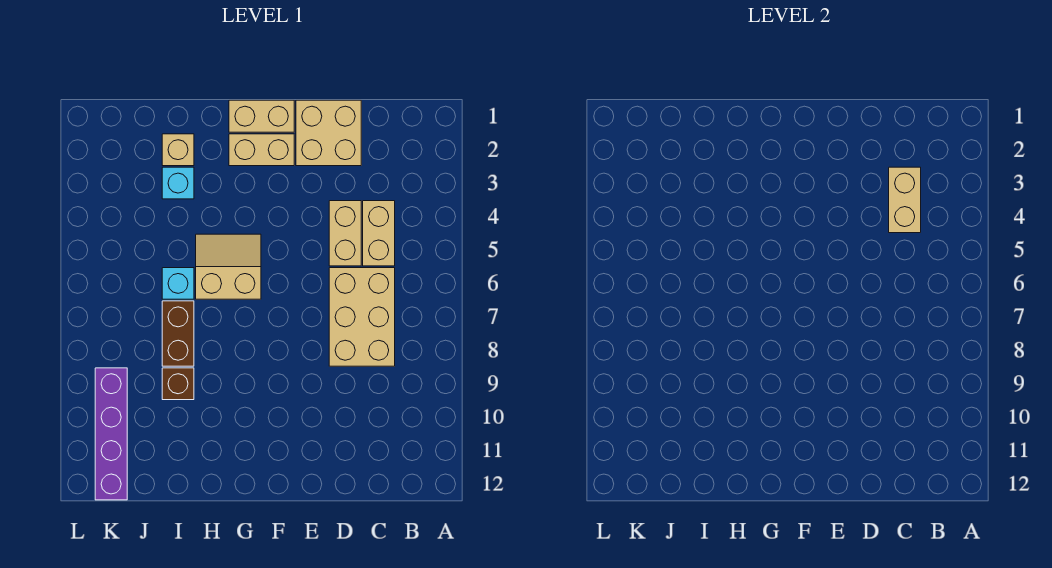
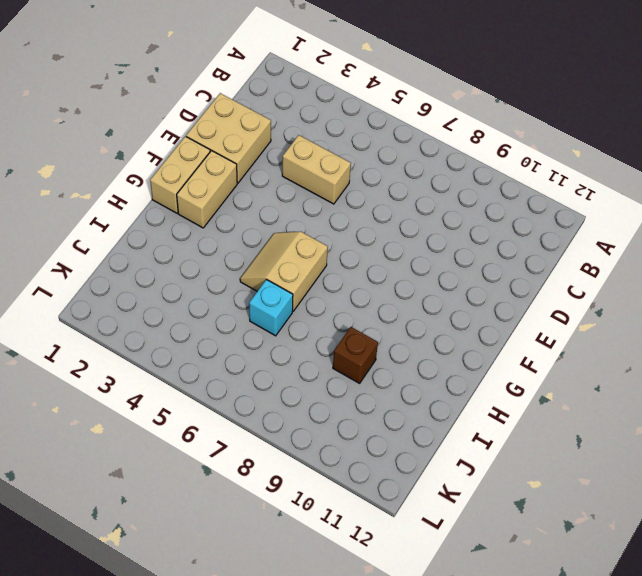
none -> tan 1x2 brick [363,201,395,266]
none -> tan 2x3 brick [329,268,395,366]
none -> tan 1x1 brick [162,134,194,166]

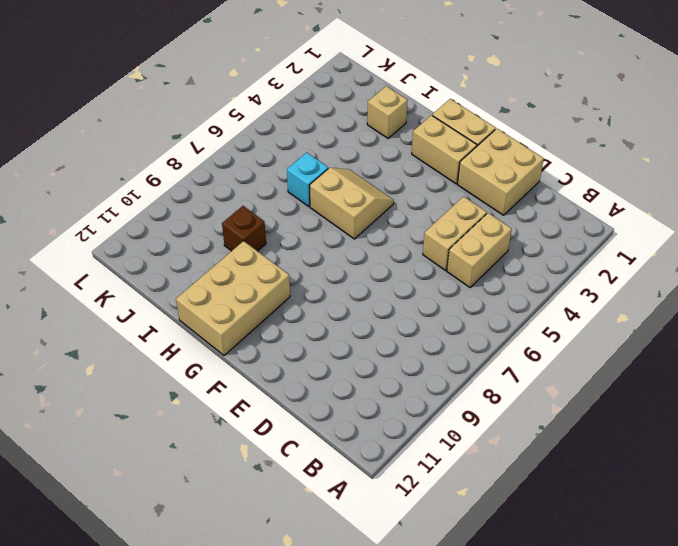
tan 2x3 brick [176,241,290,356] -> tan 2x3 brick moved to [329,268,395,366]
none -> cyan 1x1 brick [162,167,194,199]
none -> brown 1x2 brick [162,301,194,366]
none -> purple 1x4 brick [95,368,127,500]

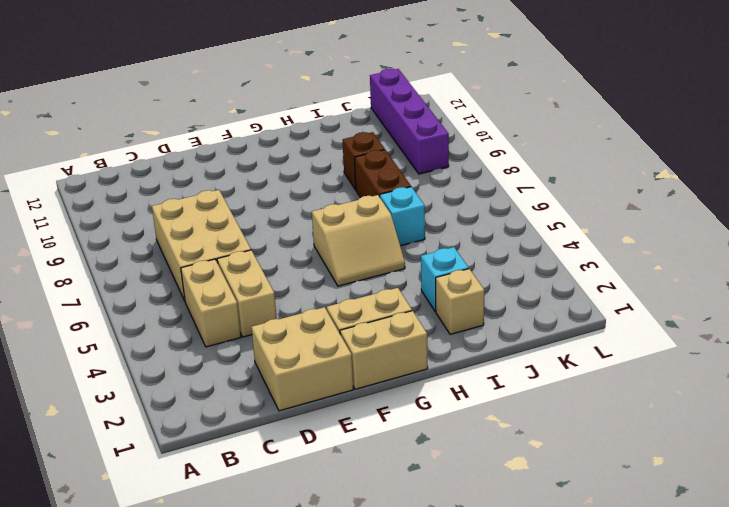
none -> tan 1x2 brick [889,167,921,233]

